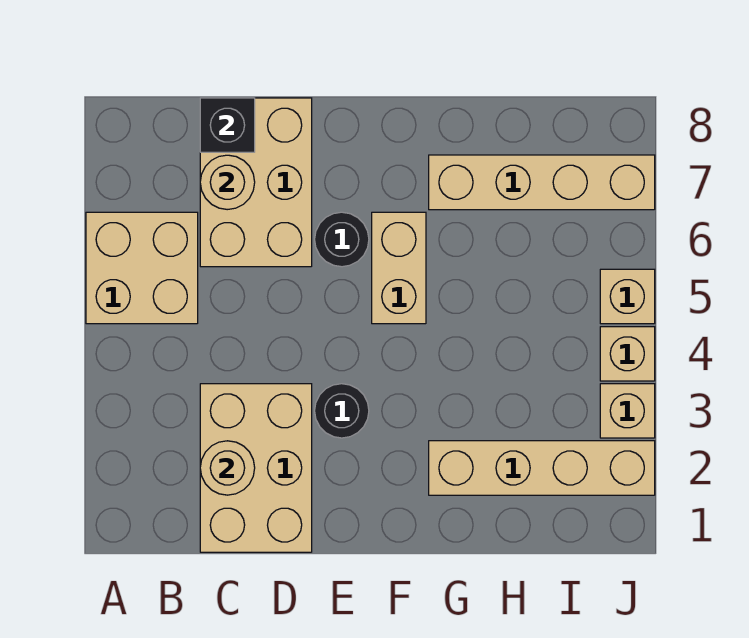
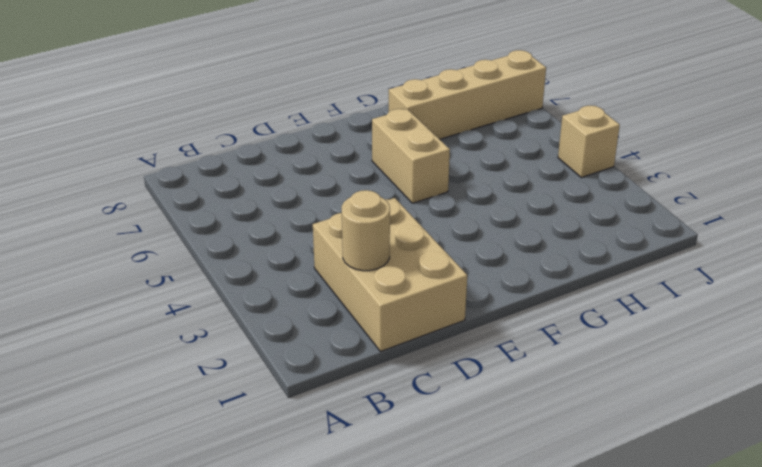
none -> tan 2x2 brick [86,212,198,324]
none -> tan 2x3 brick [200,98,312,267]
none -> black 1x1 round brick [315,384,369,438]

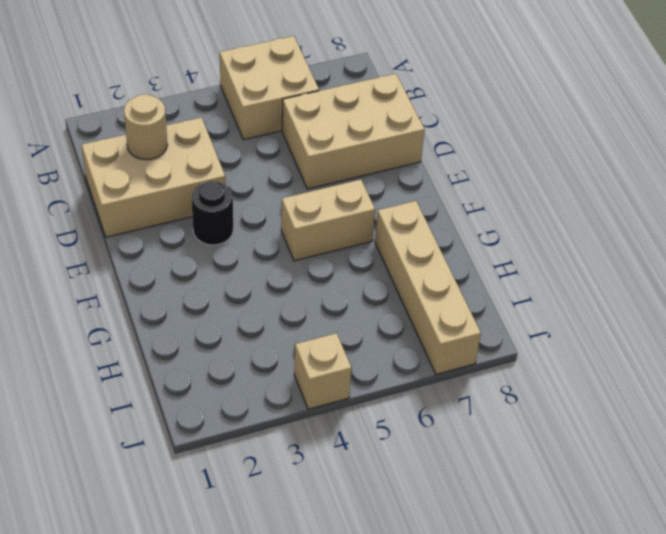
none -> black 1x1 round brick [315,212,369,267]
none -> tan 1x4 brick [429,441,655,495]
none -> tan 1x1 brick [600,384,655,438]

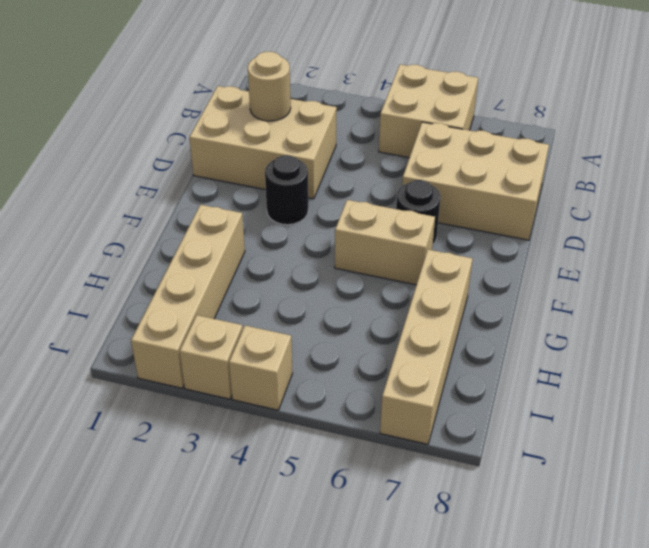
none -> tan 1x1 brick [600,269,655,324]
none -> tan 1x1 round brick [200,155,255,210]
none -> black 1x1 brick [200,98,255,152]

